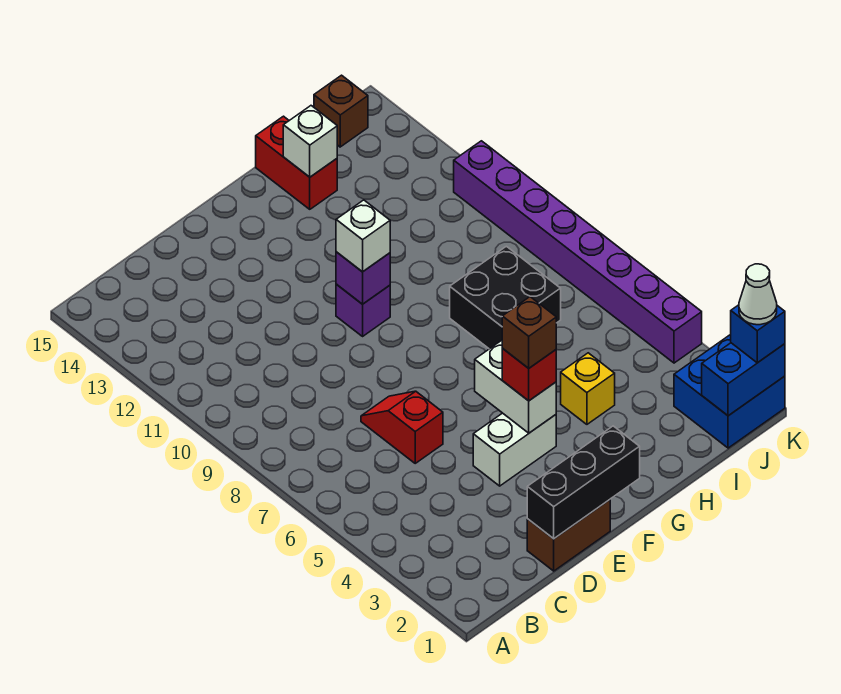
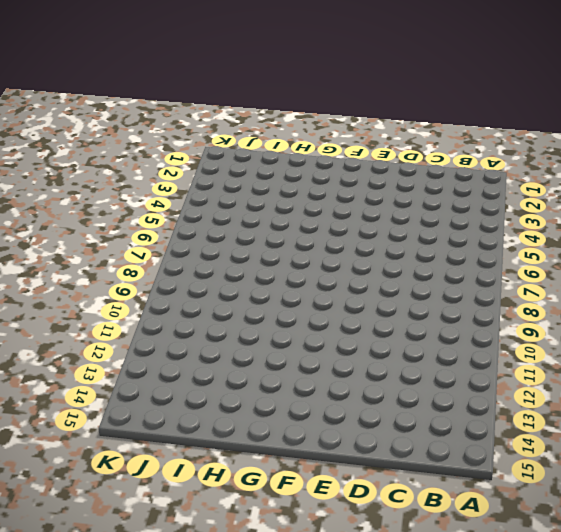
none -> brown 1x2 brick [527,500,610,571]
none -> red 1x2 slope [361,391,443,463]
none -> white 1x2 brick [473,413,556,486]

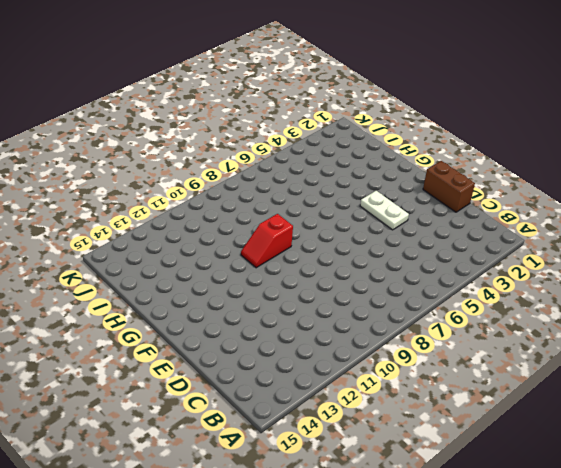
white 1x2 plate [360,191,409,230] -> white 1x2 brick [473,413,556,486]
red 1x2 slope [241,214,293,268] -> red 1x2 slope moved to [361,391,443,463]
none -> purple 1x1 brick [336,284,390,336]
none -> yellow 1x1 brick [561,353,615,424]
none -> black 2x2 brick [450,246,561,349]

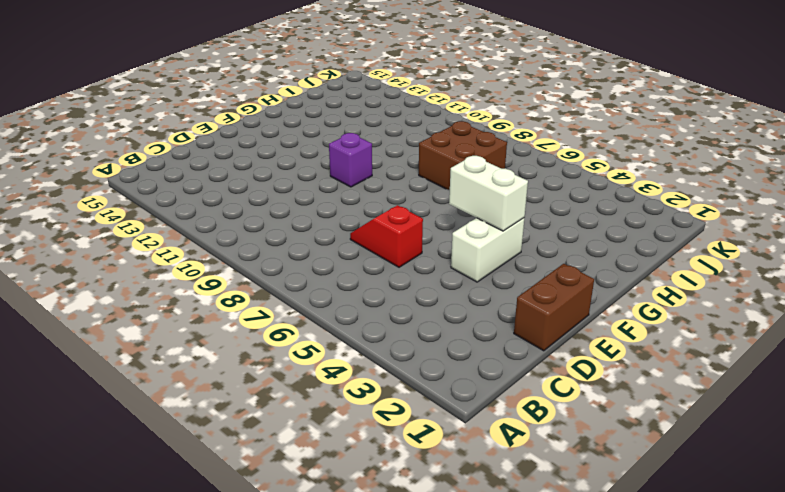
brown 2x2 brick [419,121,507,190] -> black 2x2 brick [450,246,561,349]
none -> yellow 1x1 brick [561,353,615,424]
none -> red 1x2 brick [256,116,337,209]
none -> blue 2x2 brick [674,334,785,448]

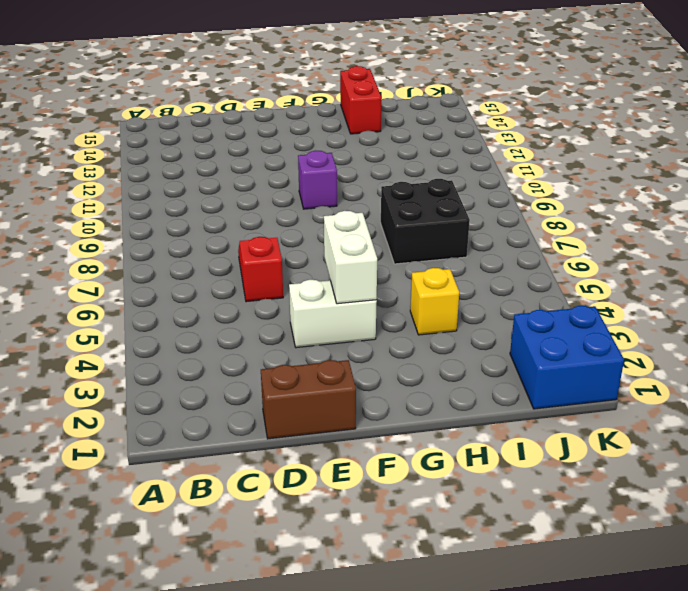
none -> brown 1x1 brick [314,75,368,147]
none -> purple 1x8 brick [454,141,702,363]
none -> black 1x3 brick [527,426,640,539]

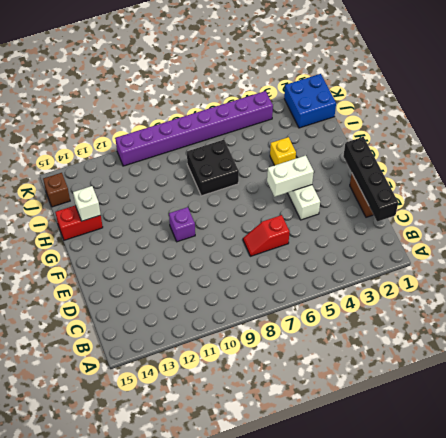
black 1x4 brick [343,137,398,222] -> black 1x3 brick [527,426,640,539]
none -> purple 1x1 brick [336,252,390,304]
none -> blue 1x2 brick [702,343,785,416]
none -> red 1x1 brick [502,349,556,401]

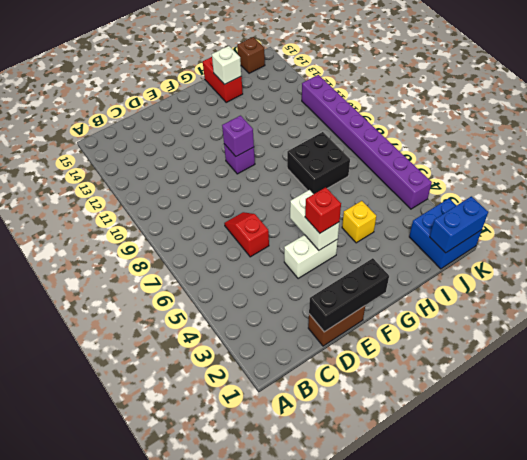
none -> white 1x1 brick [336,200,390,272]
none -> blue 1x1 brick [731,305,785,363]
none -> brown 1x1 brick [502,297,556,368]

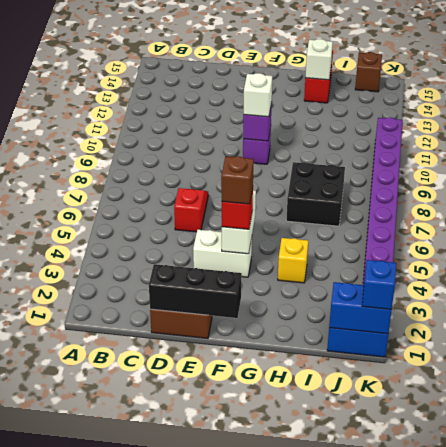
none -> white 1x1 cone [739,264,777,325]

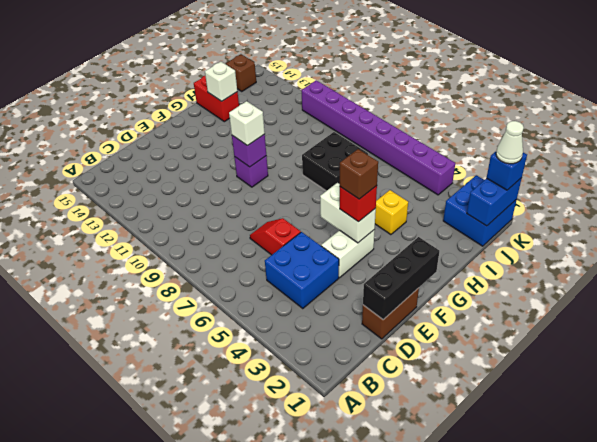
blue 2x2 brick [265,232,339,308] -> none

